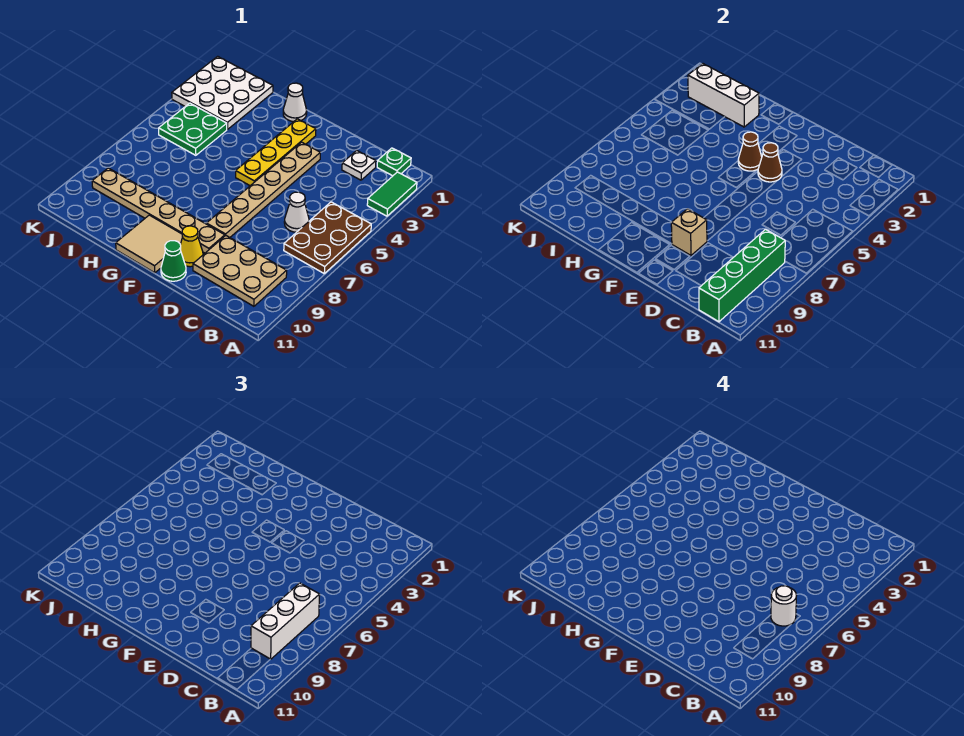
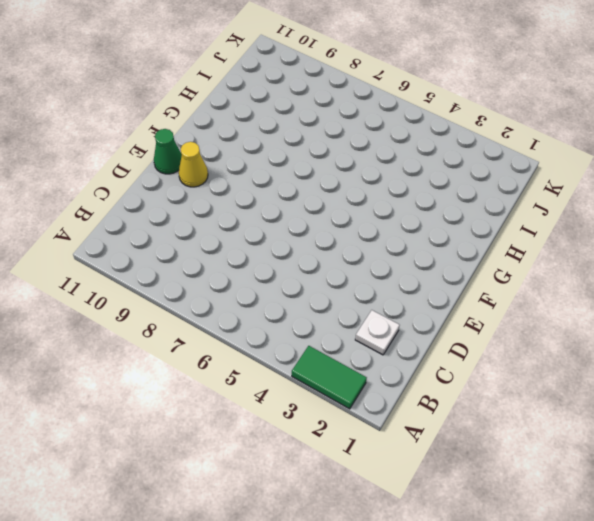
none -> brown 2x3 plate [284,202,371,273]
none -> green 1x1 plate [377,148,411,176]
none -> tan 2x3 plate [193,236,287,306]

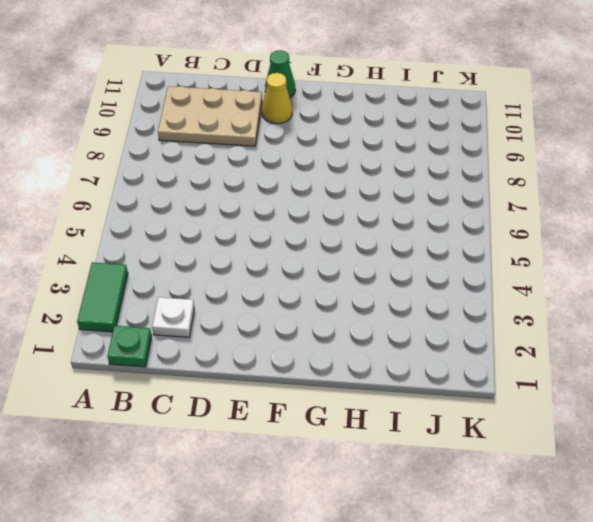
none -> brown 2x3 plate [284,202,371,273]
none -> white 1x1 cone [284,192,309,232]
none -> tan 1x6 plate [206,142,320,237]

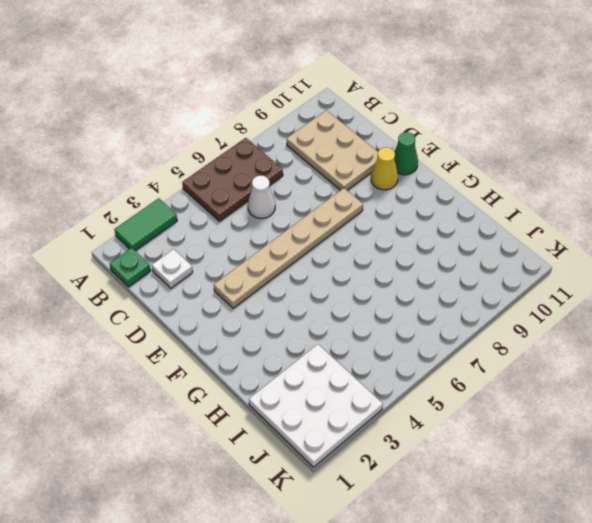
none -> tan 1x6 plate [92,168,225,253]
none -> yellow 1x4 plate [236,119,316,186]
none -> tan 2x2 tile [116,215,182,273]

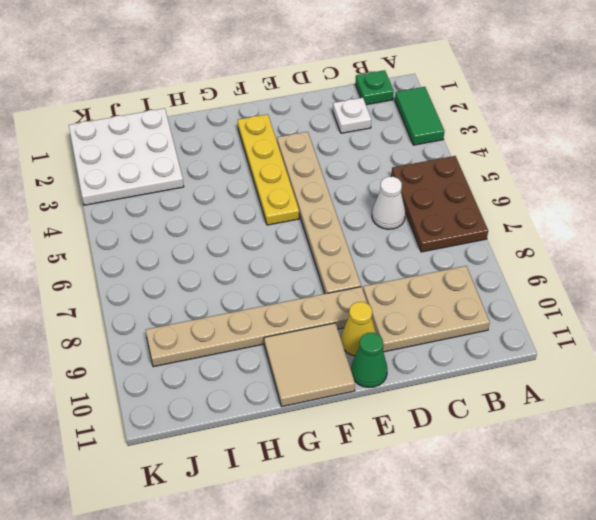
none -> white 1x1 cone [283,83,307,122]
none -> green 2x2 plate [159,103,227,155]
none -> green 1x4 brick [699,229,785,322]

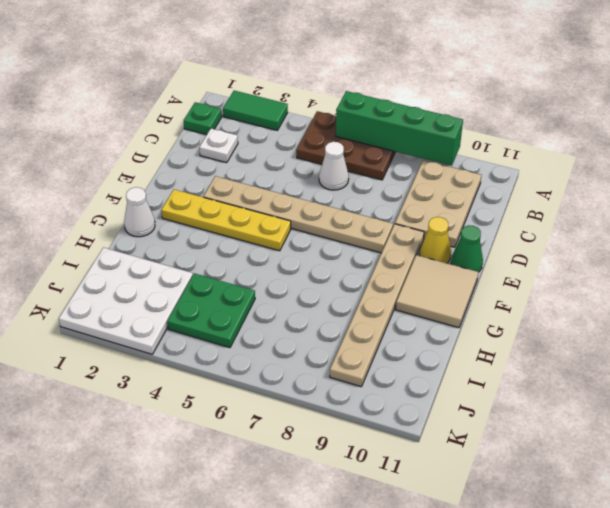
green 1x4 brick [336,91,463,166] -> green 1x4 brick moved to [699,229,785,322]
none -> brown 1x1 cone [758,143,782,182]
none -> tan 1x1 brick [671,209,707,255]
none -> brown 1x1 cone [738,132,762,171]

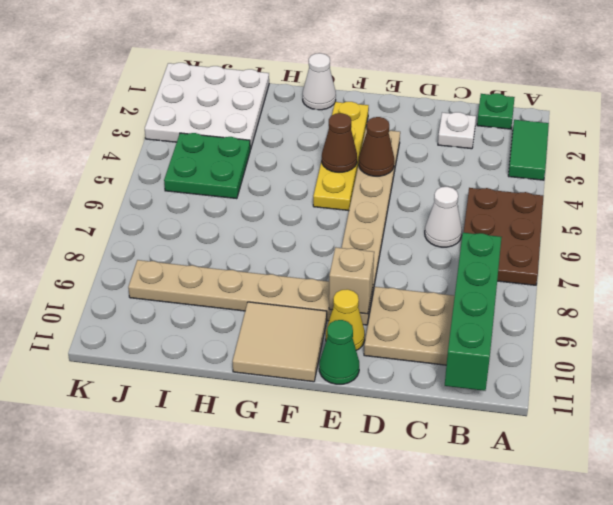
none -> white 1x3 brick [688,64,759,127]
none -> white 1x3 brick [251,583,320,659]
none -> white 1x1 round brick [771,586,796,626]

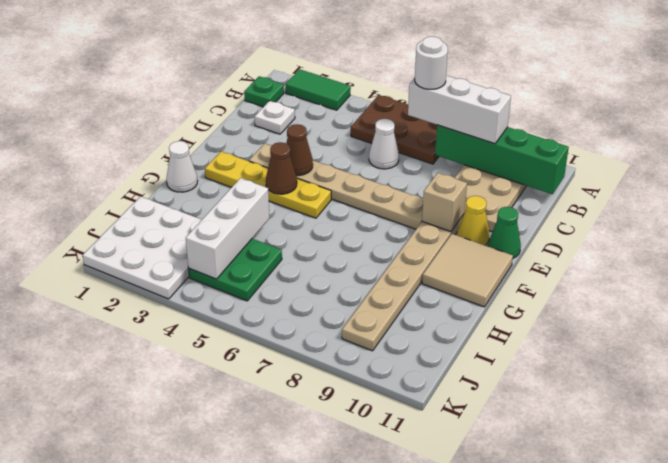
white 1x3 brick [186,178,270,279] -> white 1x3 brick moved to [688,64,759,127]

